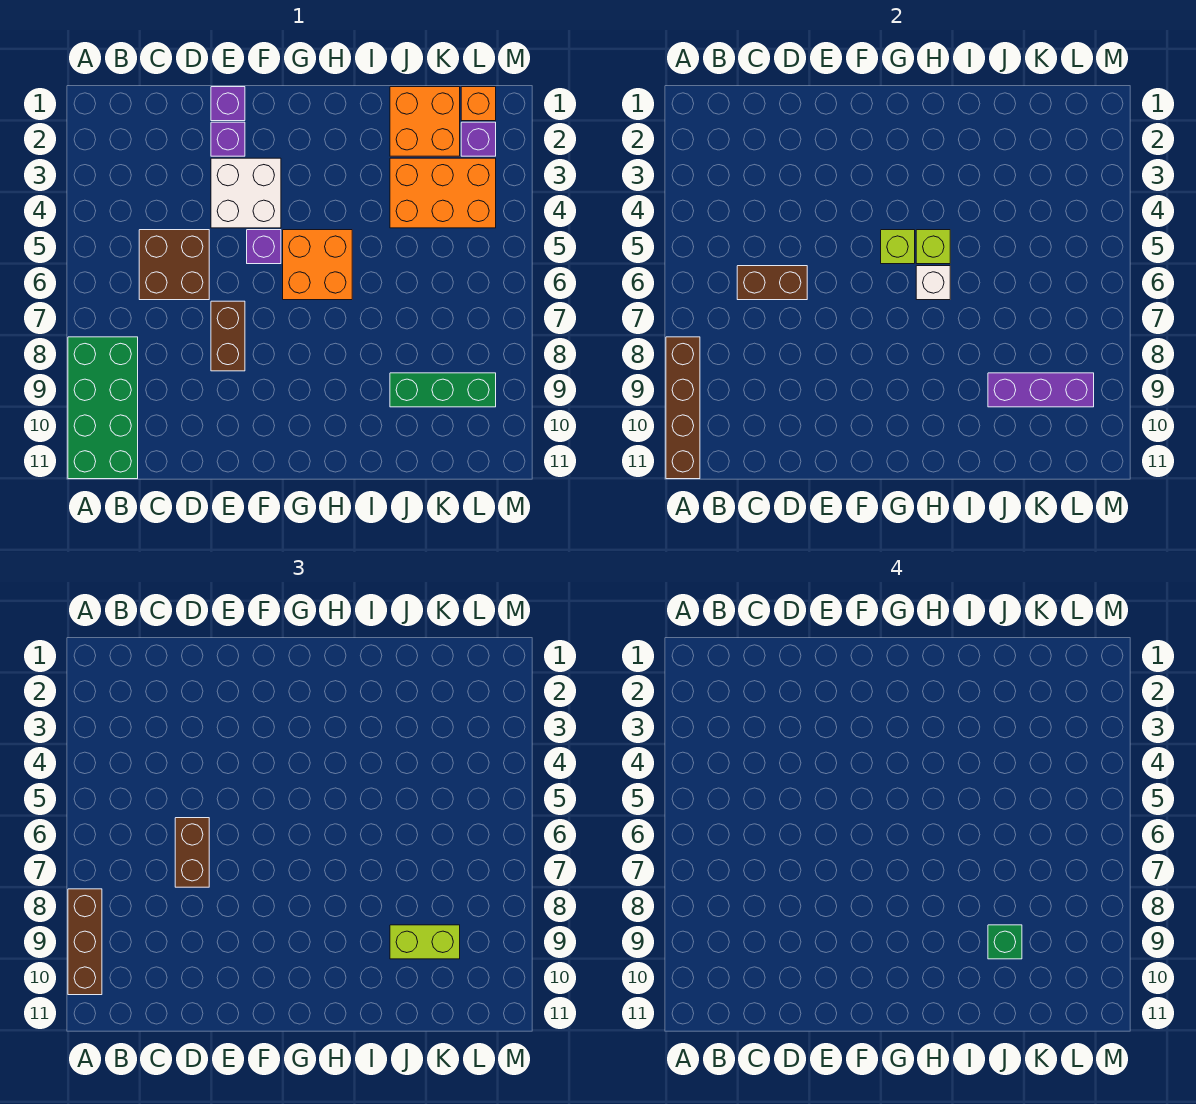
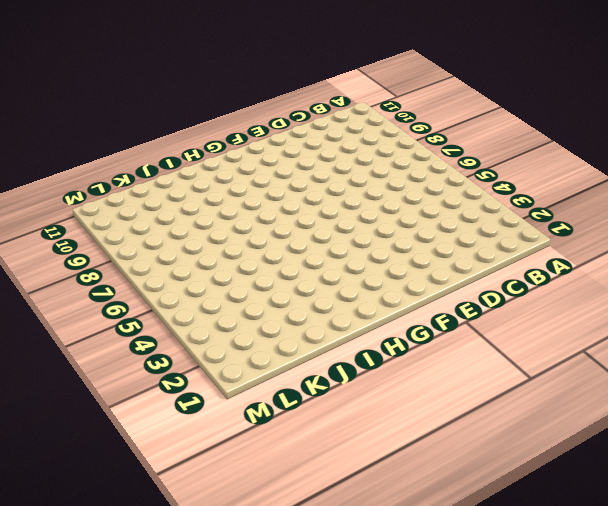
none -> green 2x4 brick [68,337,138,479]
none -> brown 2x2 brick [139,230,209,300]
none -> purple 1x1 brick [211,87,245,121]

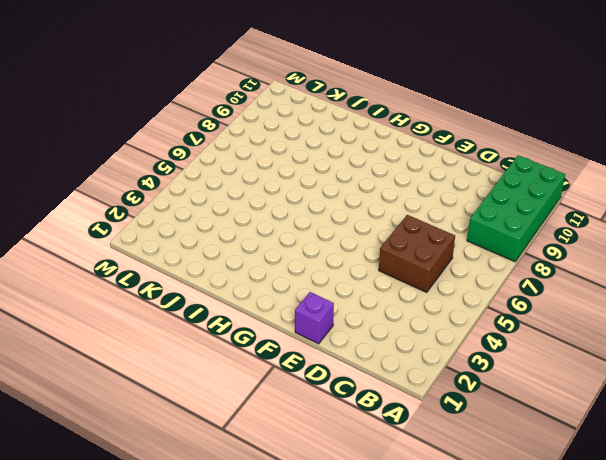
none -> purple 1x1 brick [211,122,245,156]
none -> white 2x2 brick [211,158,281,228]
none -> brown 1x2 brick [211,301,245,371]

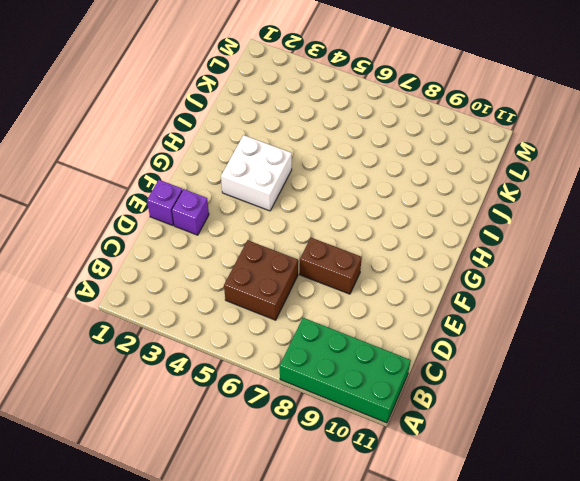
white 2x2 brick [221,135,292,211] -> white 2x2 brick moved to [211,158,281,228]
none -> purple 1x1 brick [247,230,281,264]
none -> orange 2x2 brick [283,230,352,300]
none -> orange 2x2 brick [390,87,460,156]

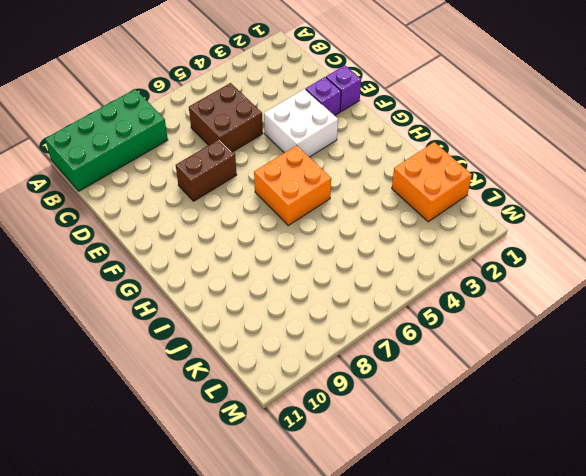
none -> purple 1x1 brick [247,230,281,264]
none -> orange 2x3 brick [390,158,496,228]
none -> green 1x3 brick [390,373,496,407]

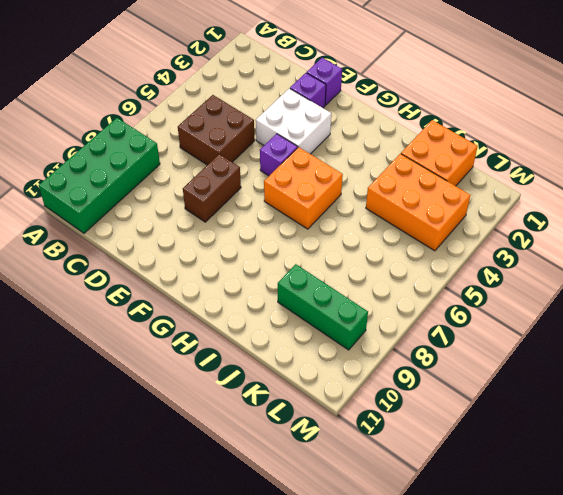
none -> orange 1x1 brick [461,87,496,121]
none -> purple 1x1 brick [461,122,496,156]
none -> brown 1x4 brick [666,337,700,479]

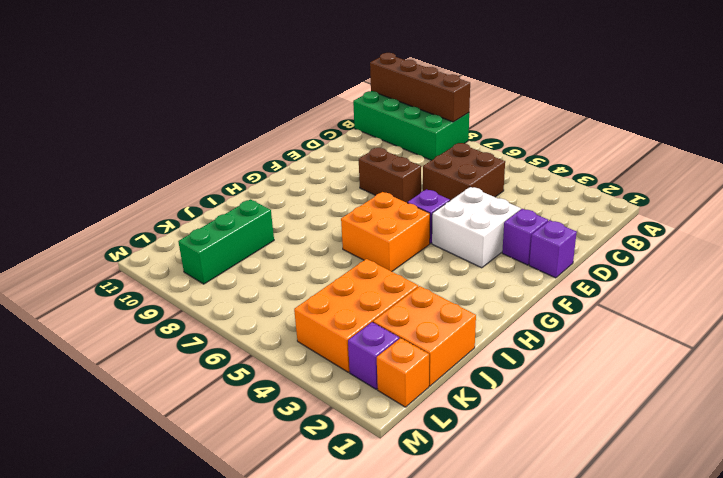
none -> brown 1x2 brick [737,266,807,300]
none -> lime 1x1 brick [881,230,915,264]
none -> lime 1x1 brick [916,230,950,264]

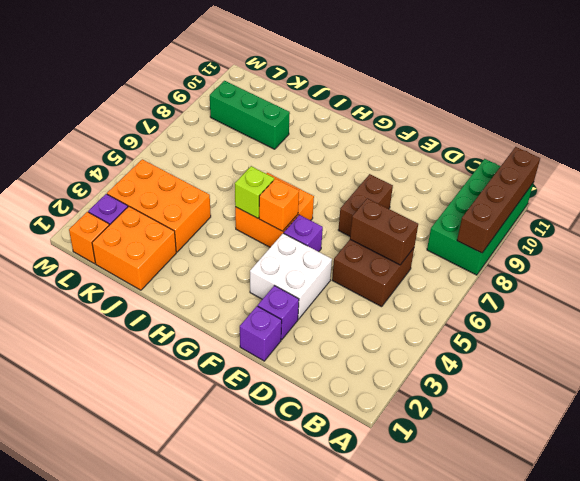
orange 1x1 brick [259,179,299,231] -> lime 1x1 brick [881,230,915,264]
none -> white 1x1 brick [916,266,950,300]
none -> purple 1x3 brick [988,373,1094,407]
none -> brown 1x3 brick [68,889,102,995]

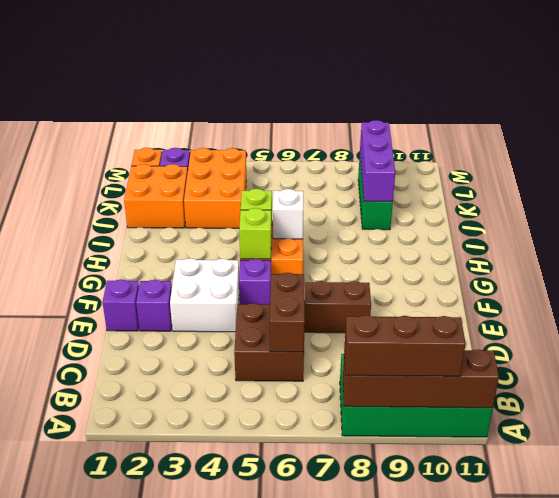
none -> brown 1x2 brick [175,818,209,887]
none -> lime 1x2 brick [390,925,460,959]
none -> green 1x1 brick [988,925,1022,959]

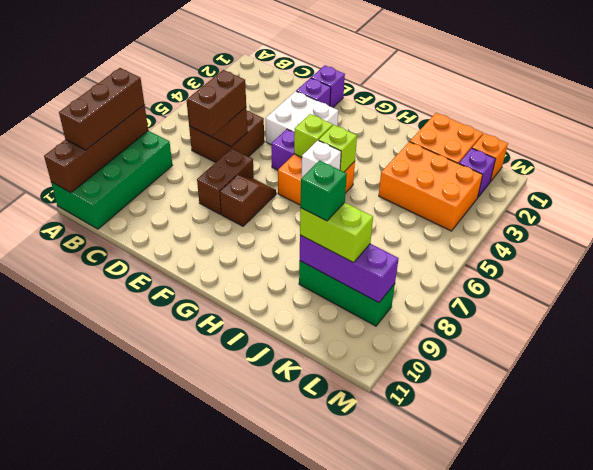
brown 1x2 slope [220,175,276,226] -> none

